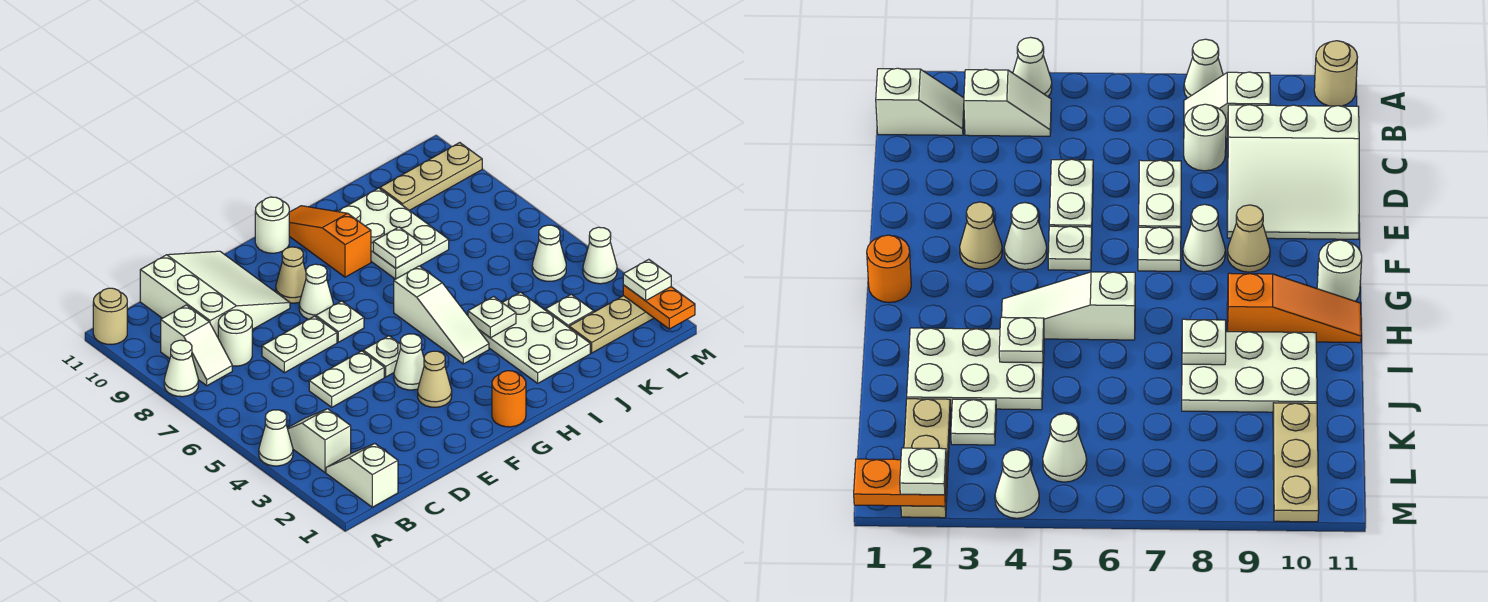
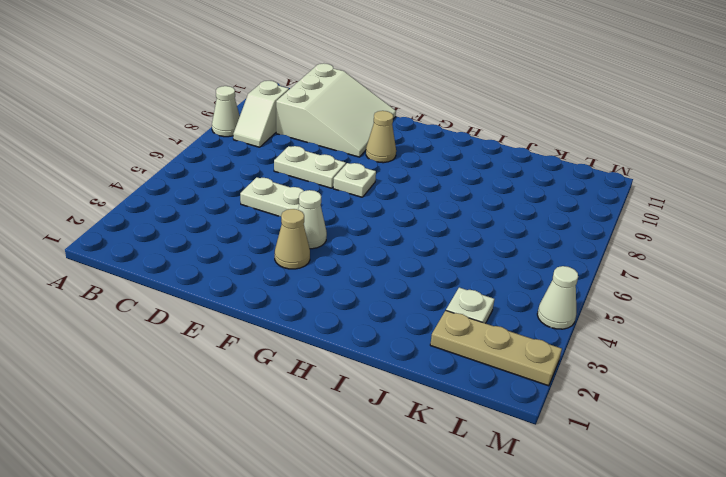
none -> white 1x1 cone [259,410,293,466]
none -> tan 1x1 round brick [93,288,127,345]
none -> white 1x2 slope [326,444,398,507]
none -> white 1x2 slope [287,409,351,472]

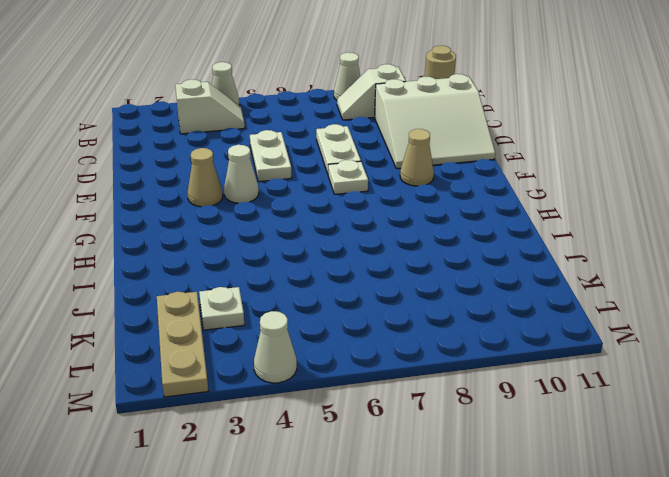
none -> white 1x2 slope [326,444,398,507]
none -> white 1x1 round brick [218,310,252,366]
none -> white 1x1 plate [363,336,401,377]
none -> white 1x1 cone [299,264,333,319]

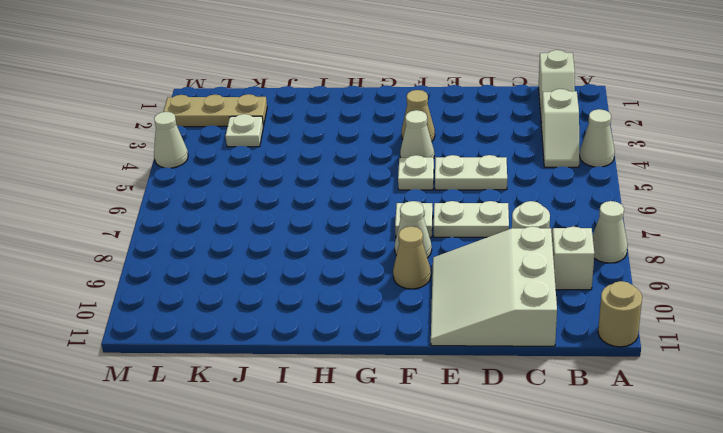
none -> orange 1x1 round brick [492,371,526,427]
none -> white 1x1 round brick [255,197,289,253]
none -> white 1x3 slope [394,266,489,364]
none -> orange 1x3 slope [289,206,371,277]

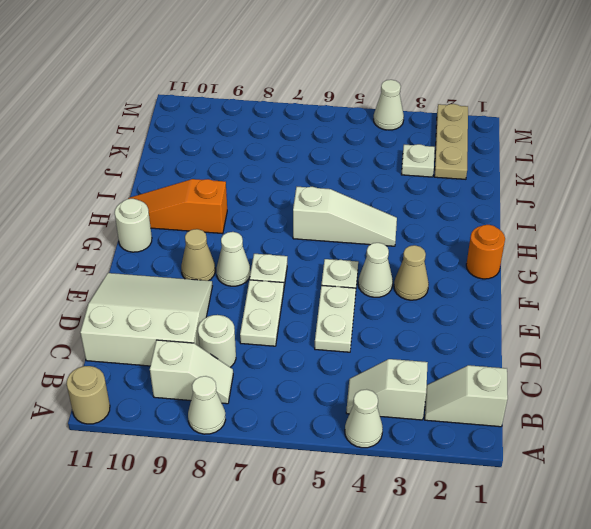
none -> white 2x3 plate [478,292,590,383]
none -> white 2x3 plate [337,188,449,279]
none -> tan 1x3 plate [380,143,482,211]
none -> white 1x1 cone [532,225,566,281]

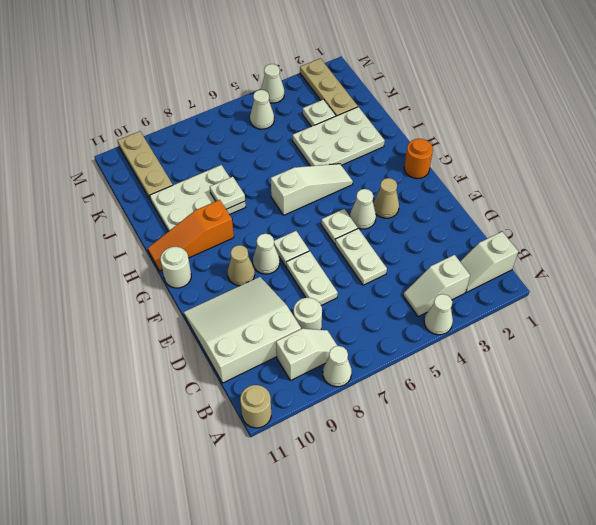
none -> white 1x1 plate [468,297,516,338]
none -> orange 1x2 plate [623,285,695,329]
none -> white 1x1 plate [623,259,671,301]

